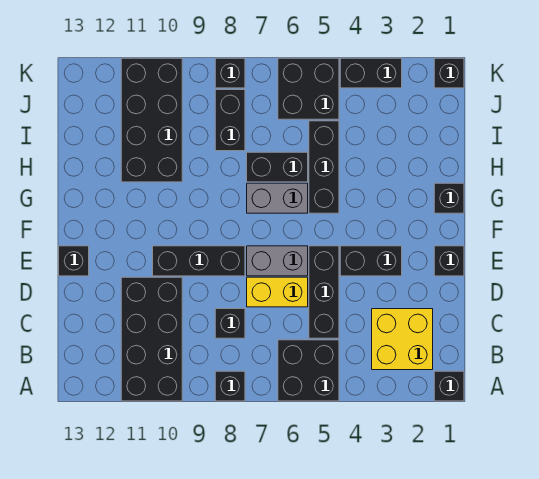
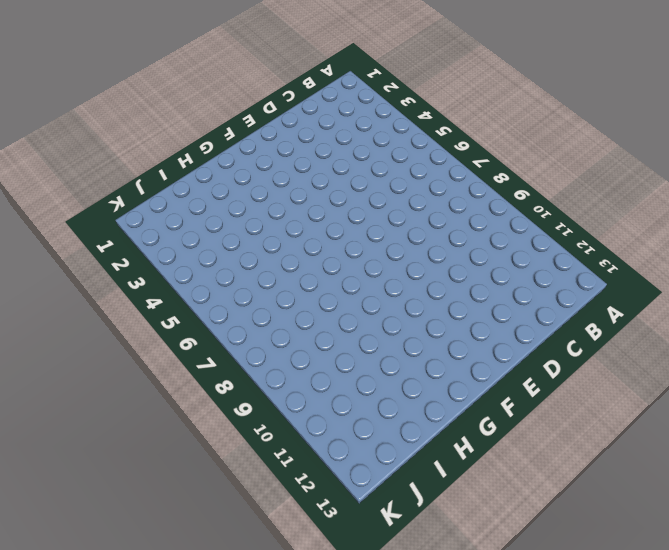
none -> black 1x1 brick [434,371,464,401]
none -> black 2x2 brick [278,340,339,401]
none -> black 1x1 brick [215,371,245,401]

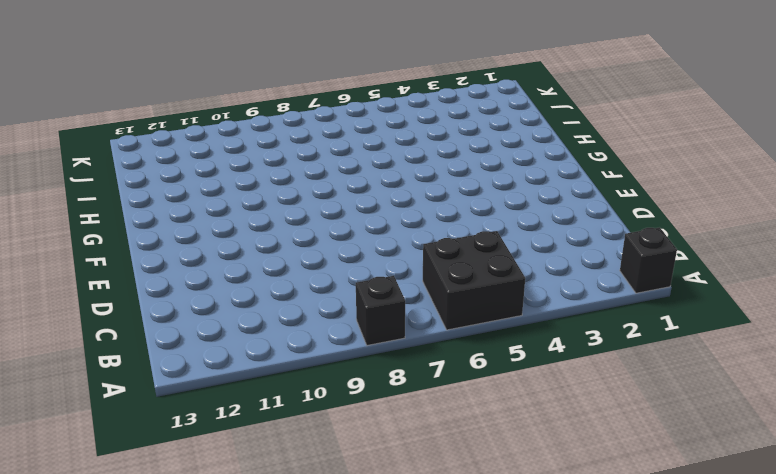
none -> black 2x4 brick [121,277,182,401]
none -> yellow 2x2 brick [372,309,433,370]
none -> black 1x3 brick [309,246,339,338]

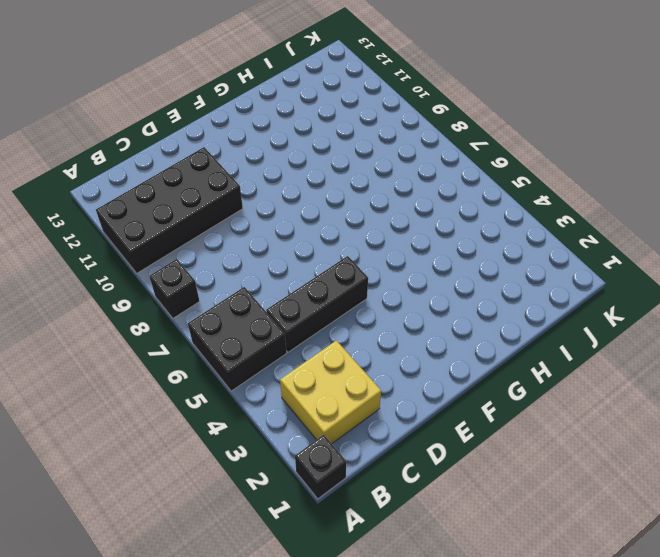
none -> black 1x1 brick [215,309,245,338]
none -> yellow 1x2 brick [247,277,308,307]
none -> black 1x1 brick [434,246,464,276]

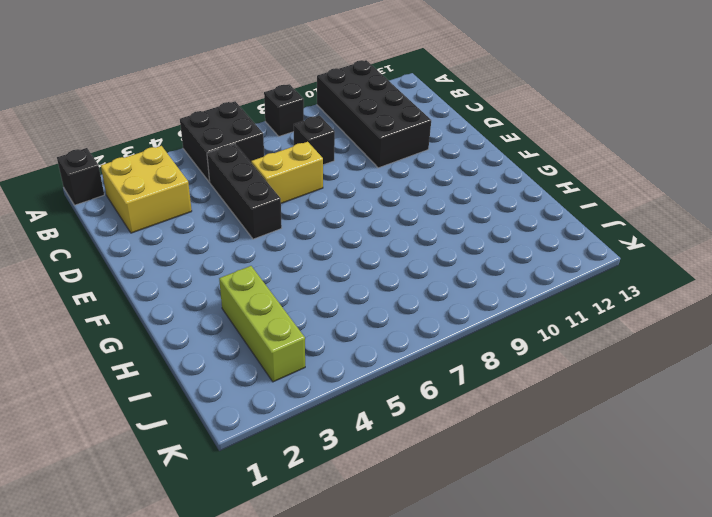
lime 1x3 brick [219,266,305,382] -> none
none -> black 1x1 brick [434,246,464,276]
none -> black 1x2 brick [340,246,402,276]
none -> grey 1x2 brick [247,246,308,276]

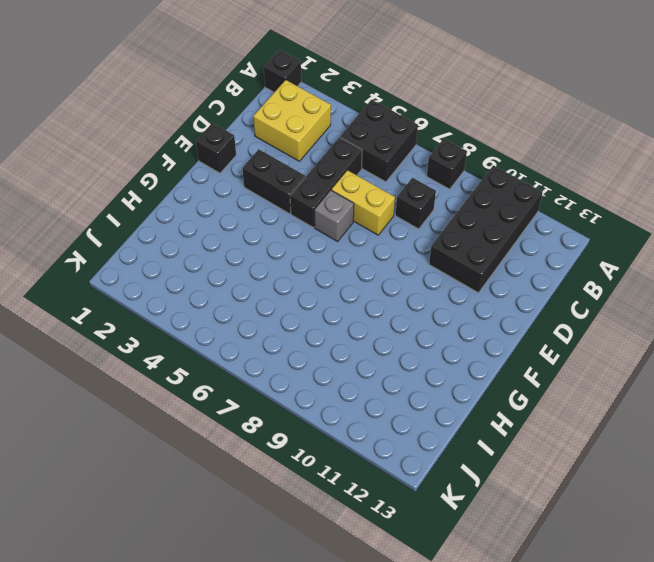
grey 1x1 brick [315,190,354,242] -> grey 1x2 brick [247,246,308,276]
none -> black 1x3 brick [153,246,245,276]
none -> black 1x1 brick [59,246,89,276]
none -> black 1x1 brick [434,183,464,213]

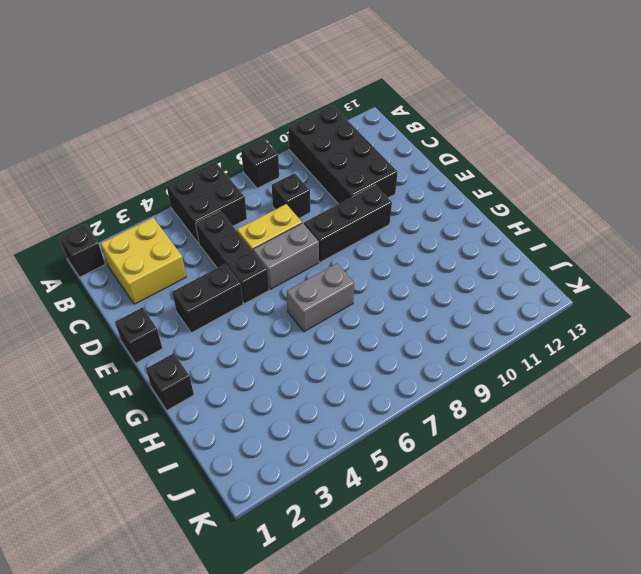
none -> black 1x1 brick [59,246,89,276]
none -> black 1x3 brick [309,121,339,213]
none -> black 1x2 brick [247,152,308,182]

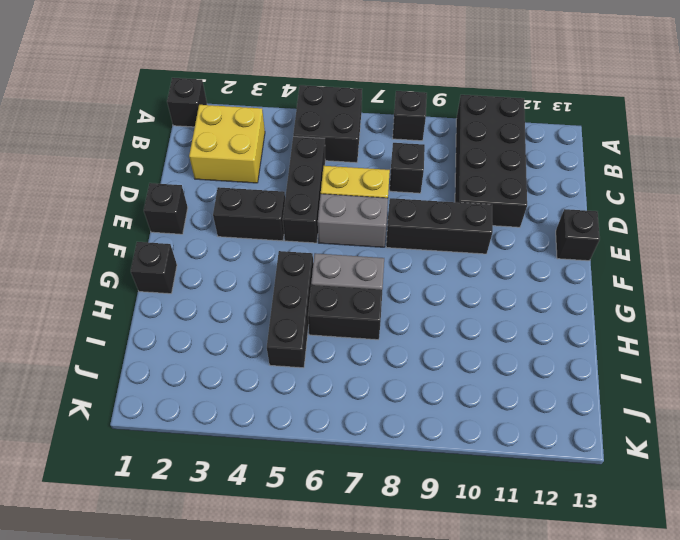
none -> black 2x4 brick [121,58,182,182]
none -> black 1x2 brick [215,90,245,151]
none -> black 2x2 brick [278,58,339,119]

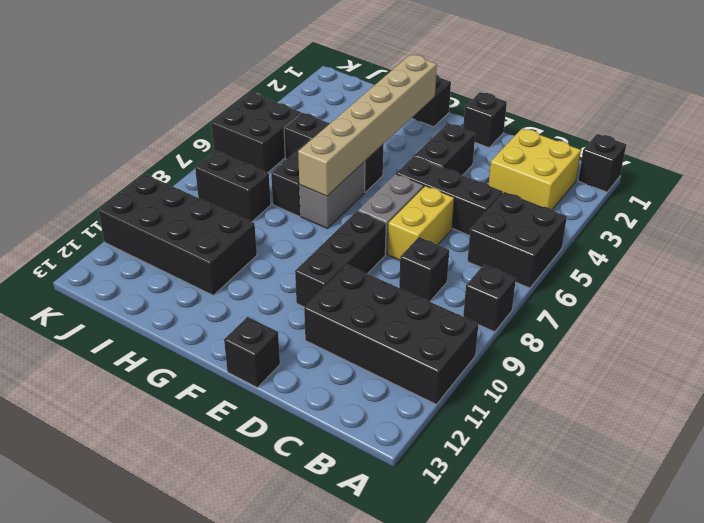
tan 1x6 brick [298,55,437,196] -> none
none -> black 1x1 brick [434,58,464,88]
none -> black 1x2 brick [340,58,402,88]
none -> black 1x1 brick [215,58,245,88]

